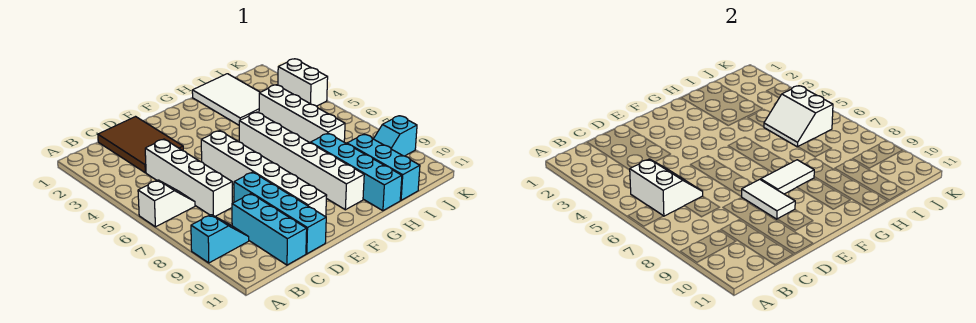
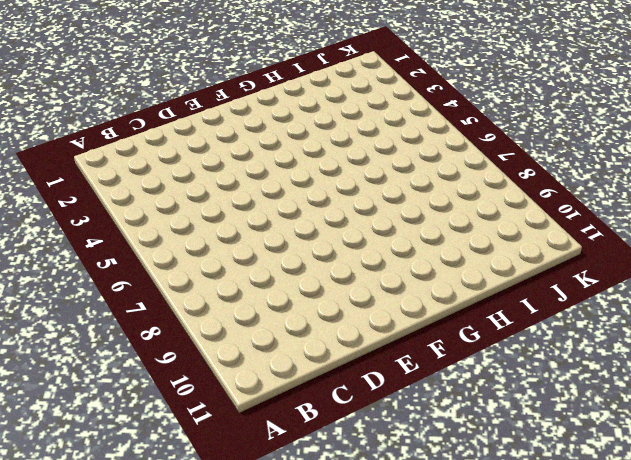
none -> white 1x2 slope [138,180,195,227]
none -> cyan 1x2 slope [191,215,249,263]
none -> brown 2x3 tile [98,117,183,173]

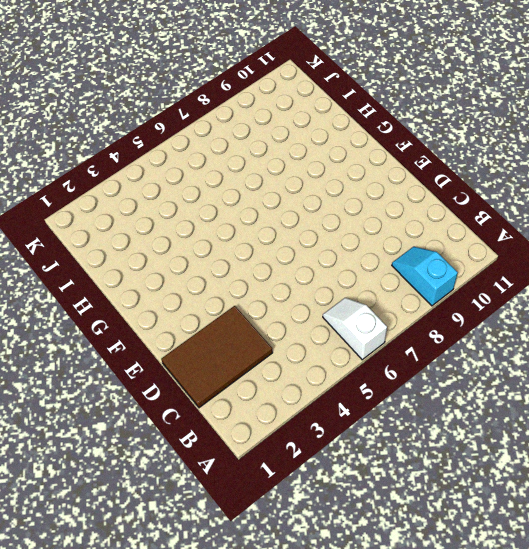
none -> white 1x4 brick [145,139,232,216]
none -> cyan 1x3 brick [232,194,307,265]
none -> cyan 1x4 brick [234,172,326,254]

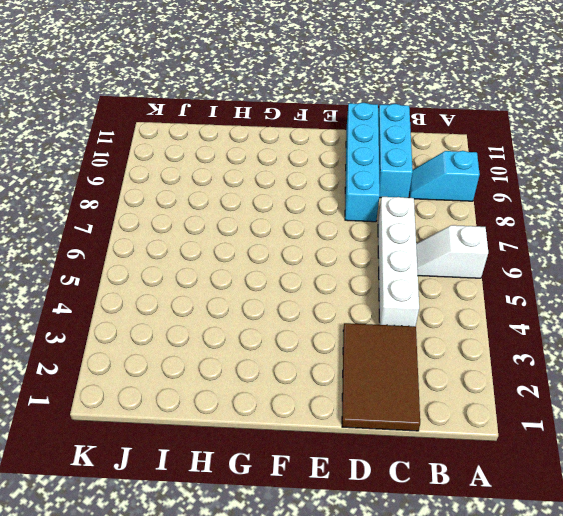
none -> white 1x6 brick [201,131,327,217]
none -> white 1x6 brick [239,112,364,210]
none -> white 2x3 tile [192,74,260,125]

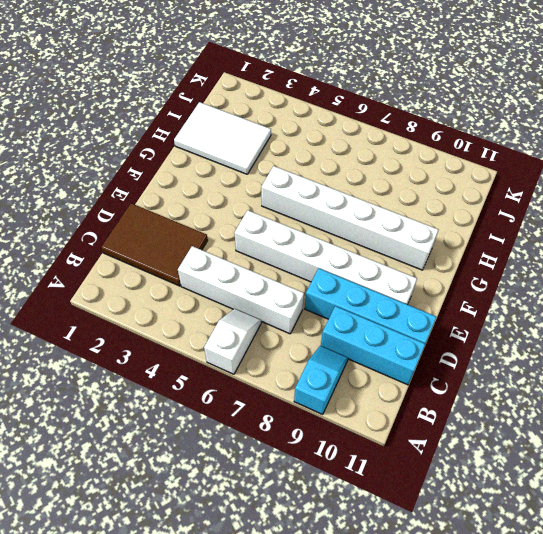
none -> cyan 1x4 brick [310,133,402,211]
none -> white 1x4 brick [259,85,345,143]
none -> cyan 1x3 brick [347,134,420,200]

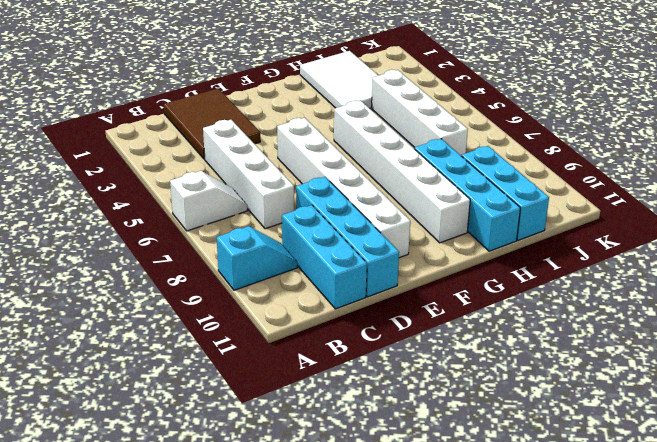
none -> cyan 1x2 slope [374,116,417,156]
none -> white 1x2 brick [278,59,328,106]
none -> white 2x2 slope [630,159,703,216]

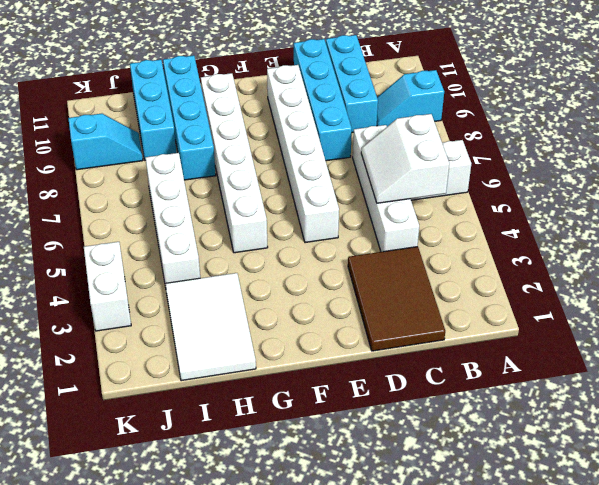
none -> white 1x2 tile [742,179,795,219]
none -> white 1x2 tile [761,160,814,194]
none -> white 2x2 slope [764,86,833,147]

